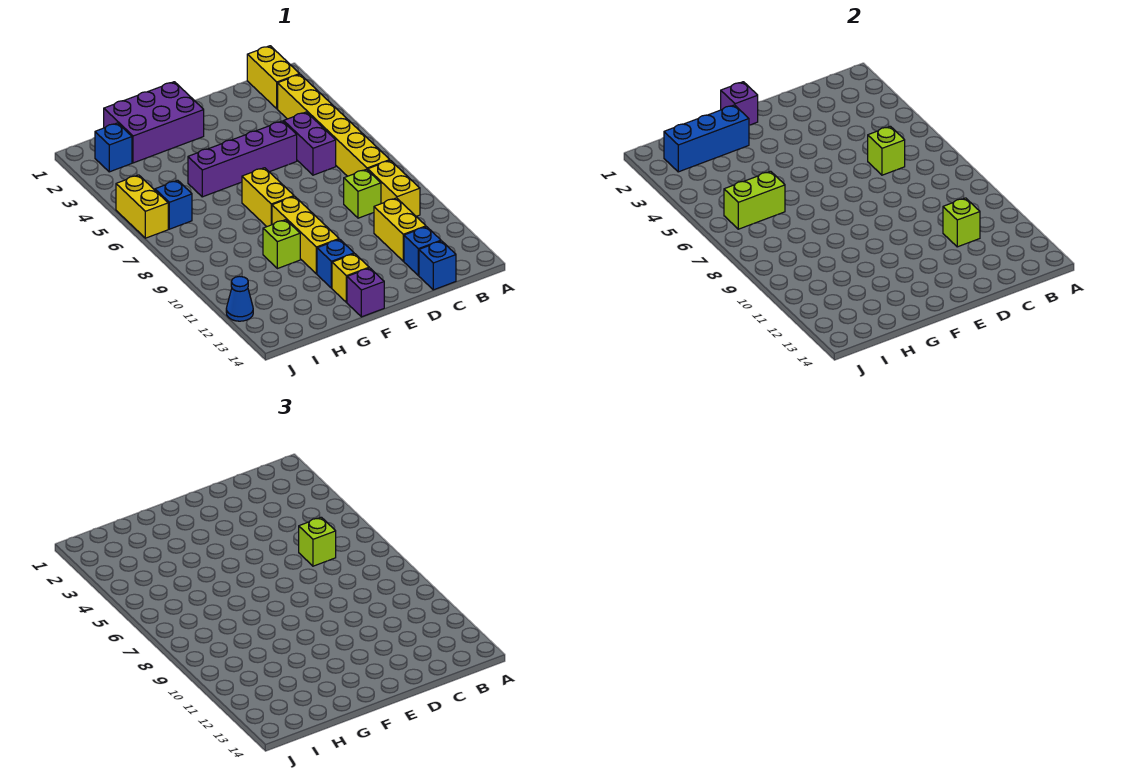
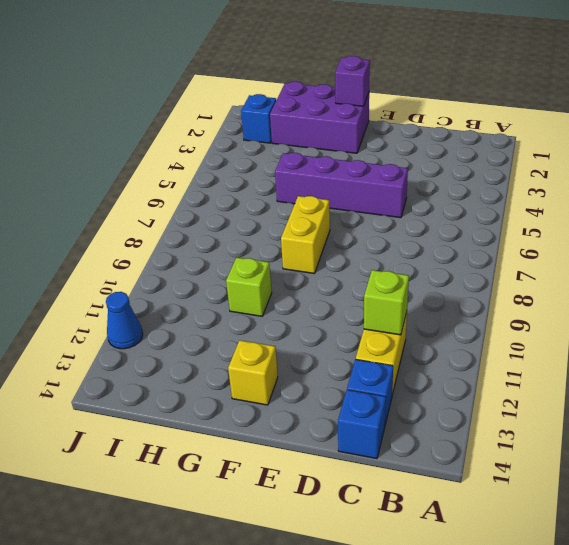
none -> yellow 1x2 brick [247,46,300,109]
none -> yellow 1x6 brick [278,74,390,176]
none -> yellow 1x2 brick [368,160,420,216]

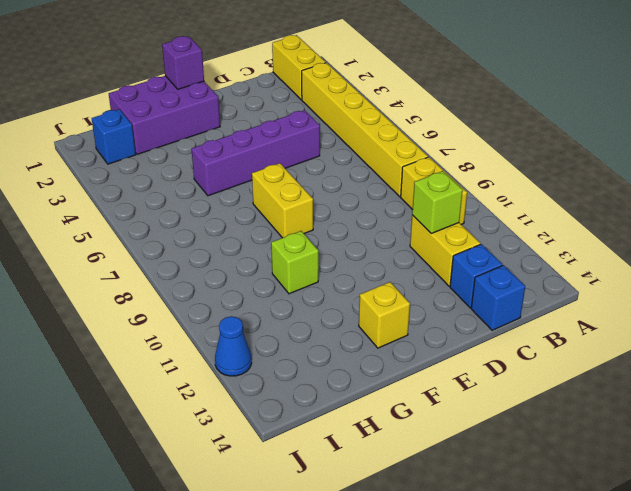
none -> purple 1x2 brick [284,112,336,175]
none -> lime 1x1 brick [344,169,381,218]
none -> yellow 1x3 brick [272,196,339,274]

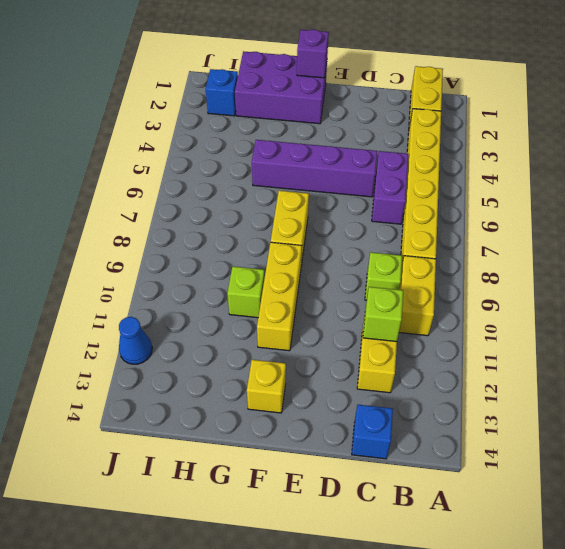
none -> blue 1x1 brick [404,227,441,275]
none -> blue 1x1 brick [317,239,354,288]
none -> purple 1x1 brick [347,268,384,317]

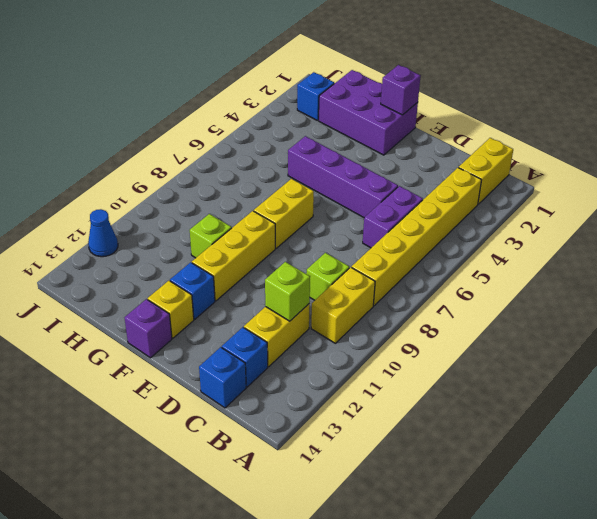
none -> blue 1x1 brick [155,180,192,229]
none -> yellow 1x2 brick [116,175,168,238]
none -> lime 1x1 brick [868,126,905,175]

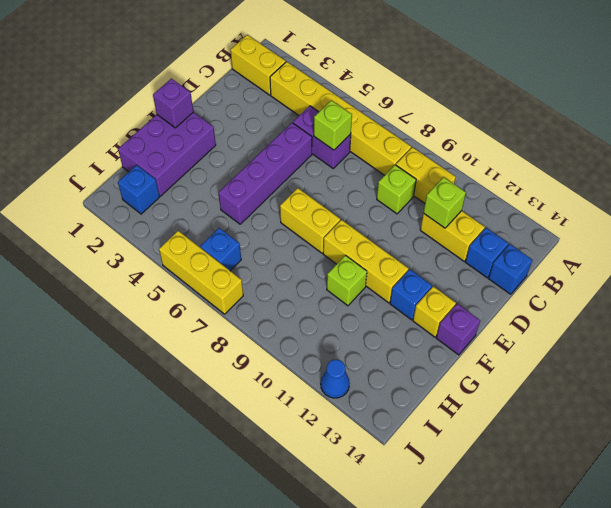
yellow 1x3 brick [159,231,243,314] -> yellow 1x2 brick [116,175,168,238]
none -> blue 1x3 brick [664,105,749,172]
none -> lime 1x2 brick [724,171,785,229]
none -> lime 1x1 brick [299,517,336,566]

